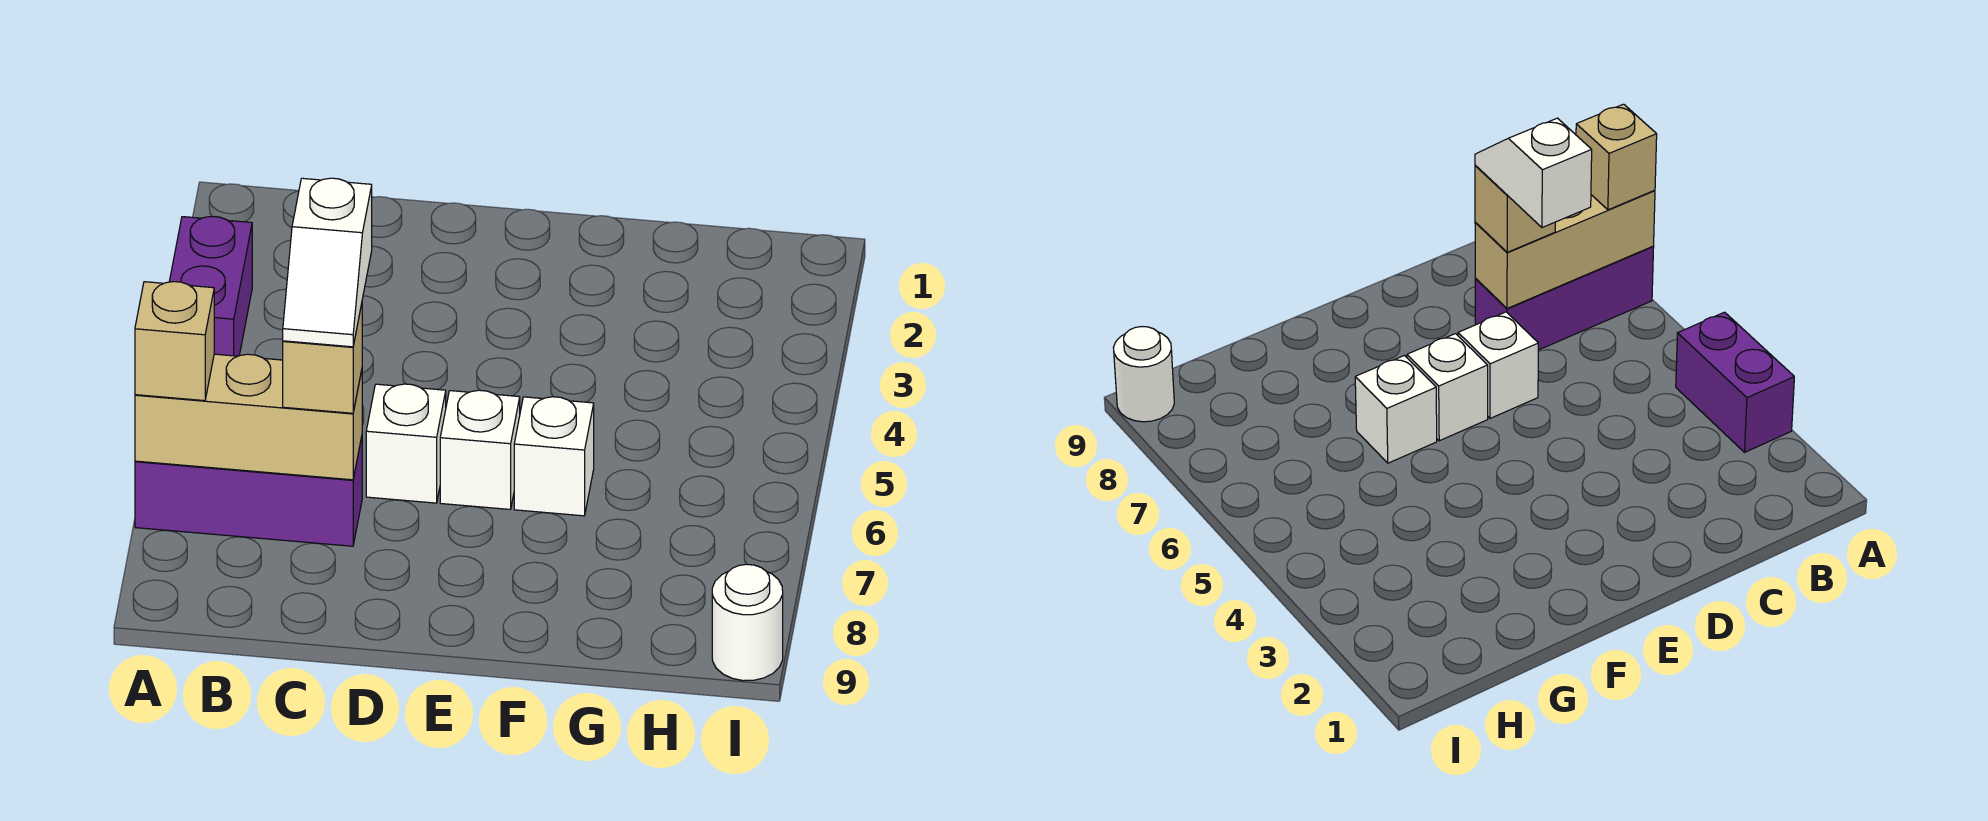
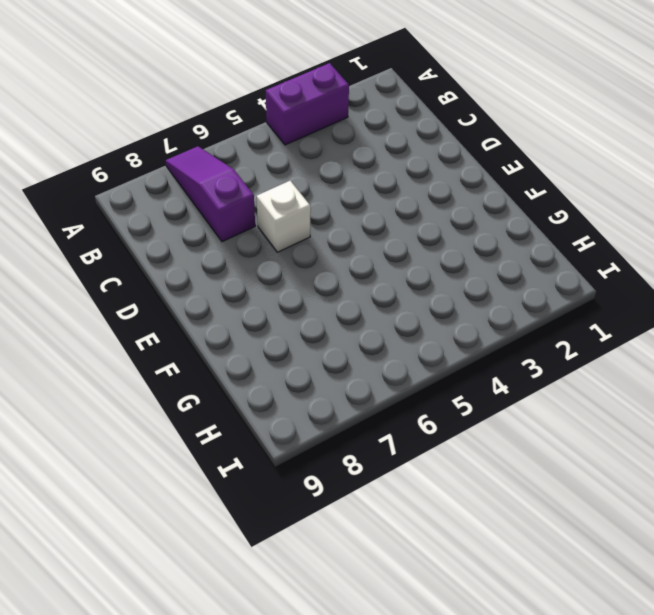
purple 1x3 slope [166,146,255,242] -> purple 1x3 brick [135,437,362,546]
none -> white 1x1 brick [440,390,520,509]
none -> white 1x1 brick [514,397,594,516]

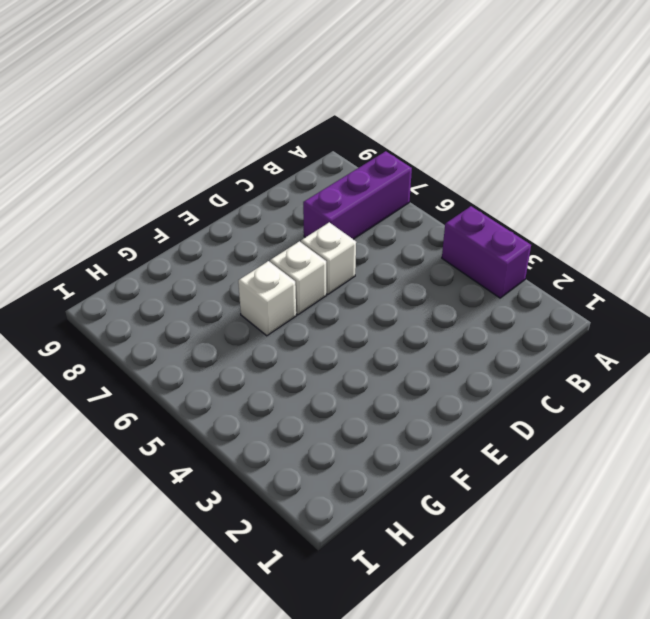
none -> white 1x1 round brick [712,564,783,681]
none -> tan 1x3 brick [135,354,362,480]

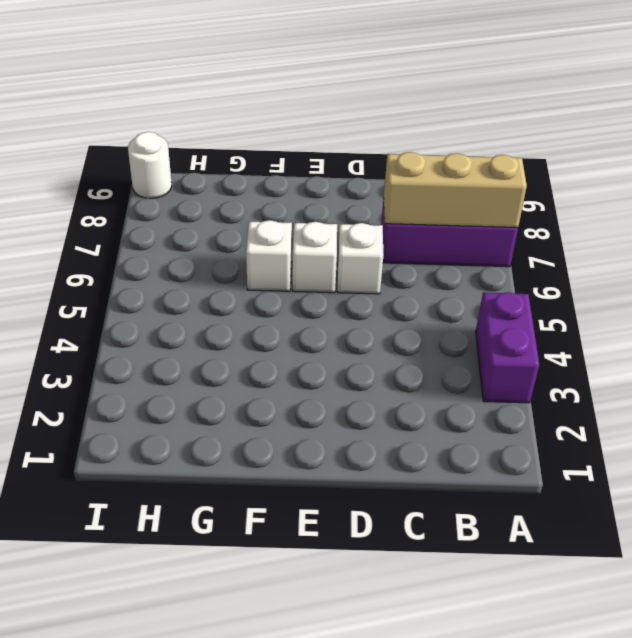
none -> tan 1x1 brick [135,282,214,401]
none -> tan 1x1 brick [283,304,362,413]

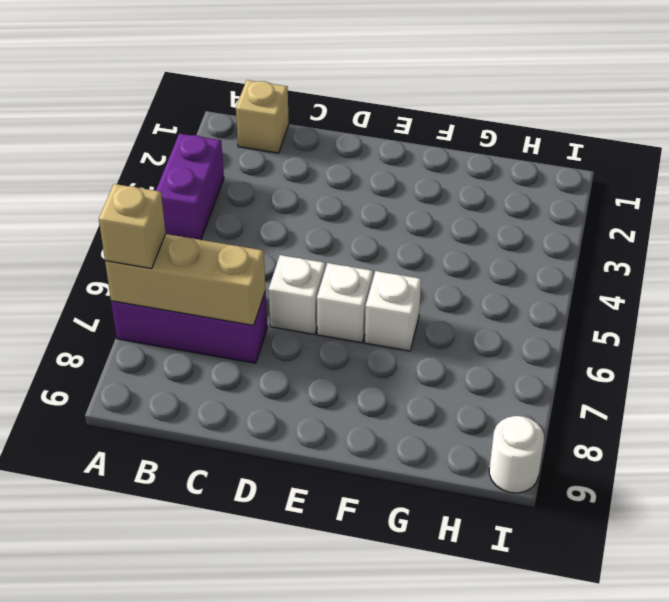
tan 1x1 brick [236,80,289,153] -> tan 1x1 brick moved to [283,304,362,413]
none -> white 1x2 slope [283,178,372,347]

